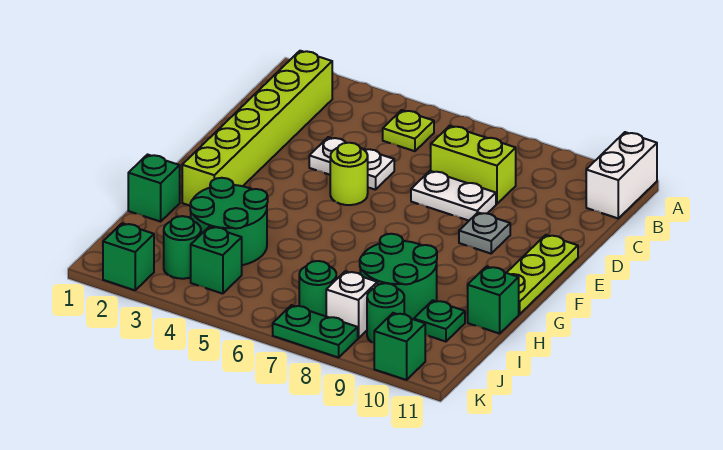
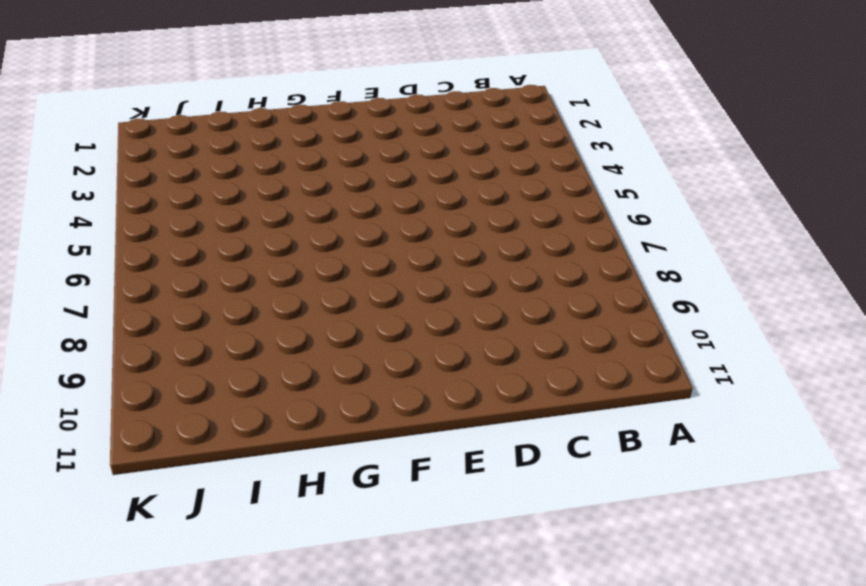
none -> white 1x2 brick [586,132,657,218]
none -> lime 1x6 brick [182,51,332,206]
none -> lime 1x1 plate [383,110,434,151]

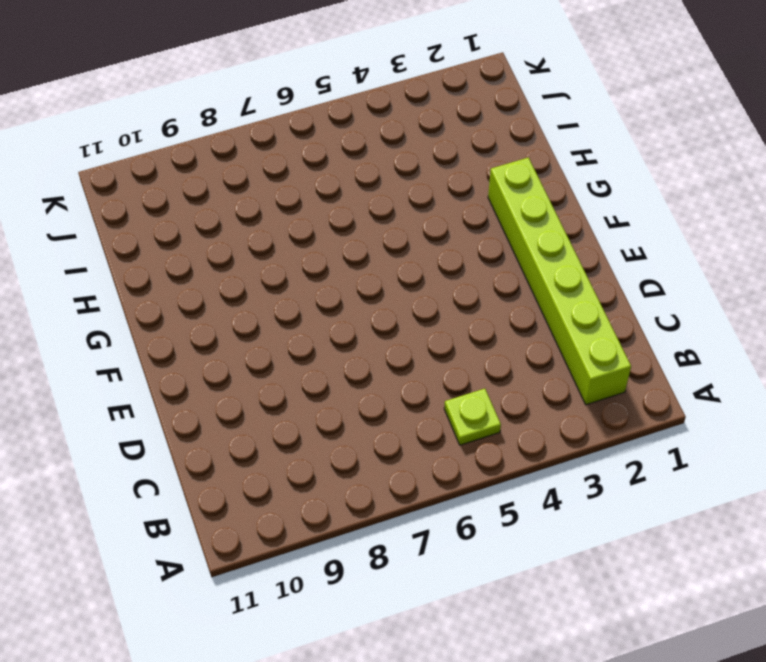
none -> white 1x2 brick [586,132,657,218]
none -> lime 1x2 brick [431,126,516,204]
none -> white 1x2 plate [309,137,394,190]

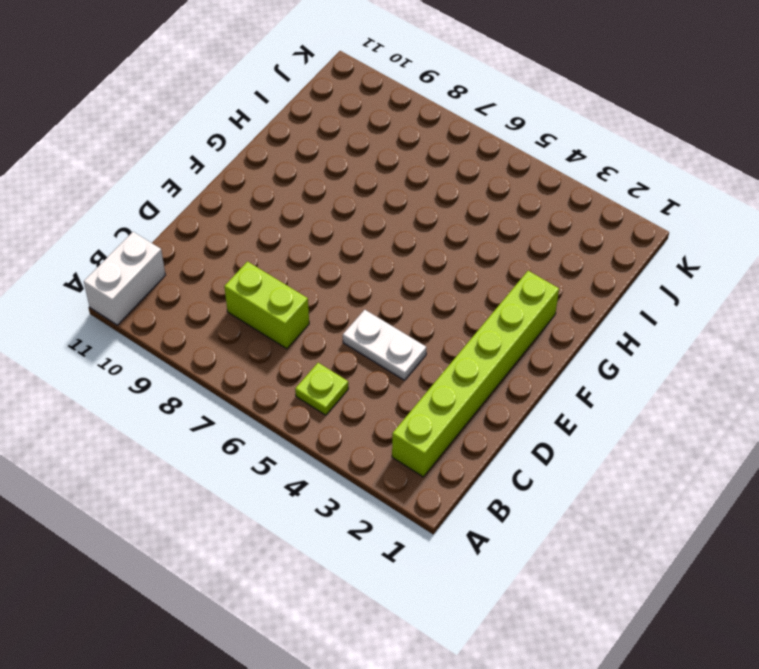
none -> white 1x2 plate [411,171,496,221]
none -> lime 1x1 round brick [330,143,368,205]
none -> grey 1x1 plate [459,213,510,254]

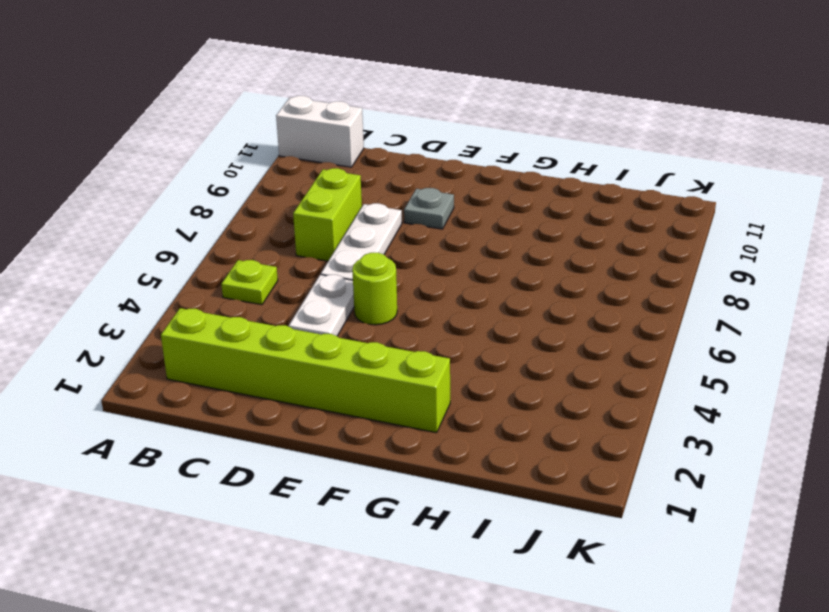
white 1x3 plate [321,203,402,280] -> white 1x2 plate [411,171,496,221]
none -> lime 1x3 plate [507,235,578,314]
none -> green 1x1 brick [128,155,180,222]
none -> green 2x2 round brick [190,178,268,265]

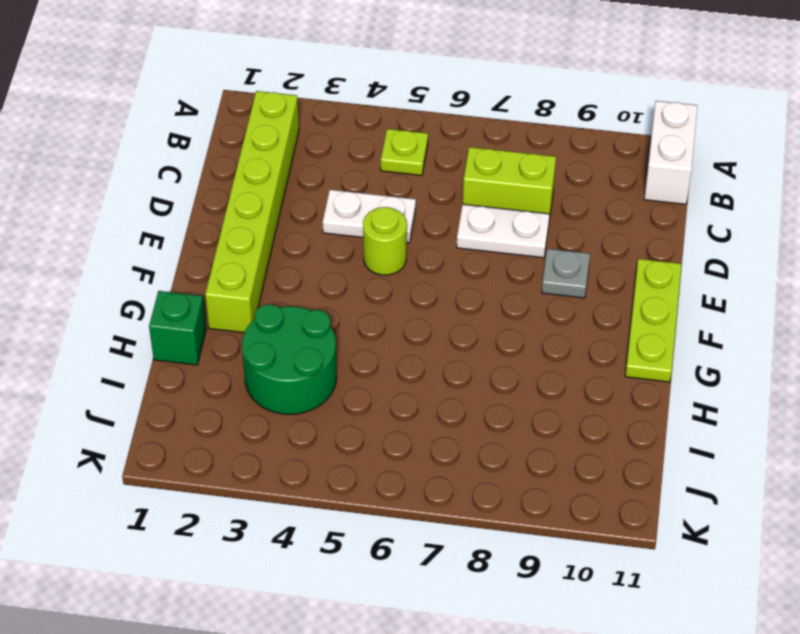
none -> green 2x2 round brick [360,234,437,319]
none -> green 1x1 brick [468,267,519,334]
none -> green 1x1 plate [414,300,465,342]

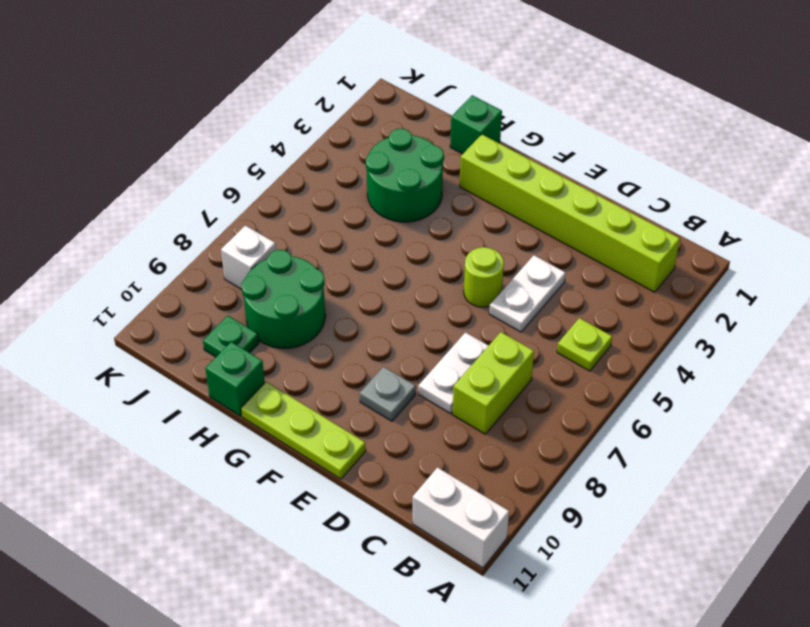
none -> green 1x1 round brick [164,216,201,279]
none -> green 1x1 brick [191,227,242,294]
none -> green 1x1 round brick [299,261,336,316]

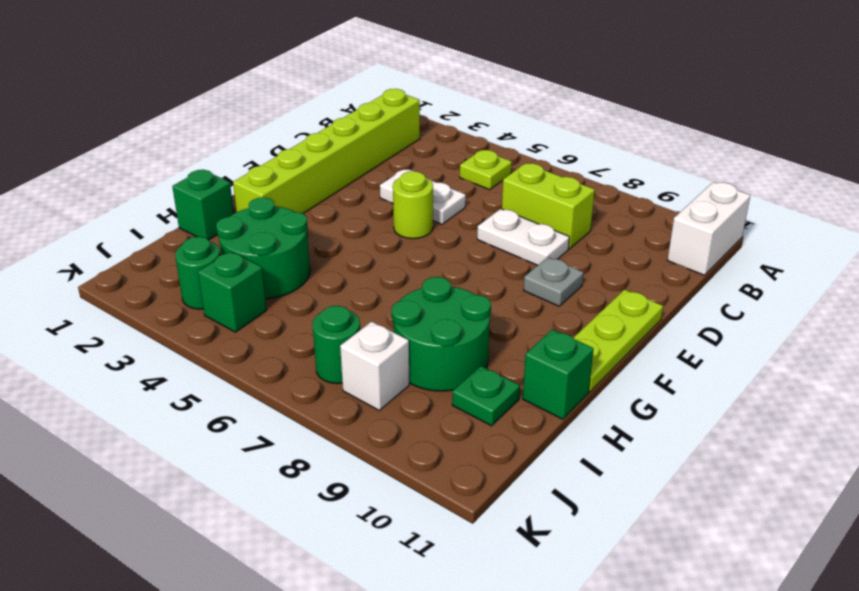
none -> green 1x1 round brick [367,283,404,343]
none -> green 1x1 brick [103,223,154,290]
none -> green 1x2 plate [273,305,358,358]

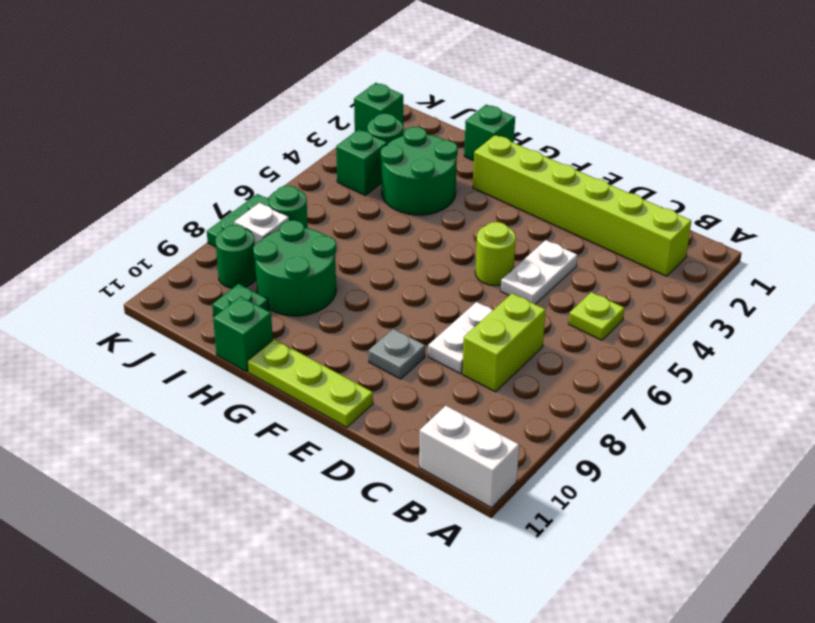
none -> green 1x1 brick [374,313,425,380]

